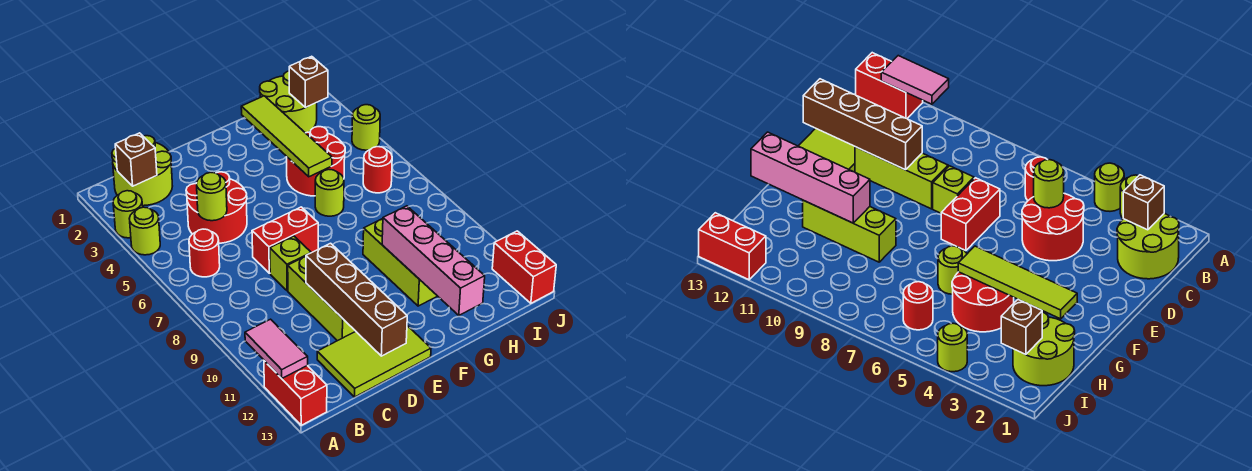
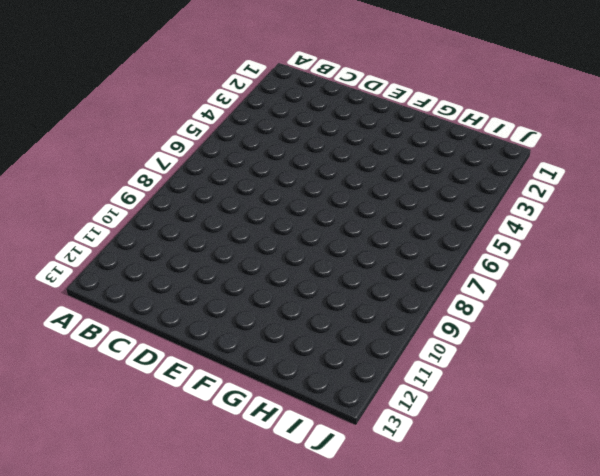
none -> lime 1x1 round brick [113,191,143,238]
none -> lime 1x1 round brick [129,207,160,255]
none -> red 1x2 brick [264,361,327,425]

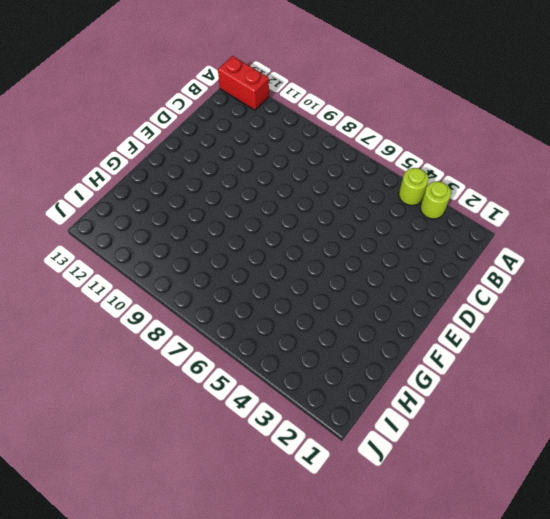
none -> lime 2x2 round brick [112,136,172,206]
none -> red 1x1 round brick [189,229,220,277]
none -> red 2x2 round brick [186,172,247,243]

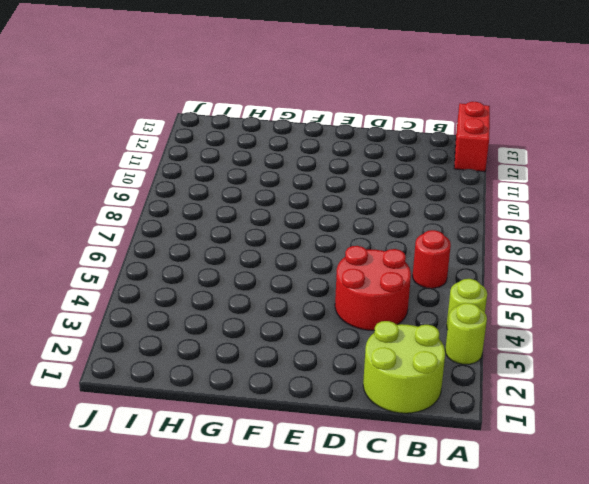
none -> lime 2x3 tile [317,326,431,397]
none -> red 1x2 brick [252,207,318,273]
none -> lime 1x1 brick [270,236,311,291]

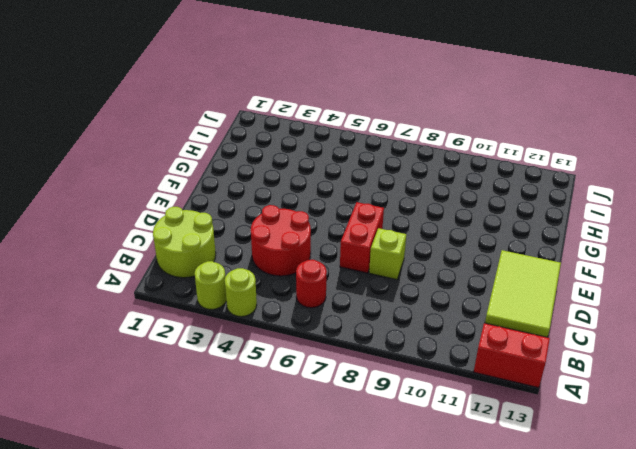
none -> lime 1x3 brick [288,257,355,341]
none -> red 2x2 round brick [287,127,345,196]
none -> lime 1x1 round brick [315,170,344,216]

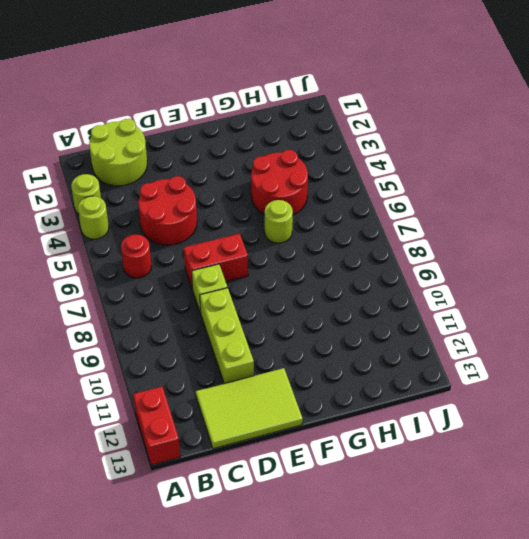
none -> lime 1x3 brick [363,219,437,306]
none -> lime 2x2 round brick [260,71,317,133]
none -> red 1x1 round brick [363,147,392,193]

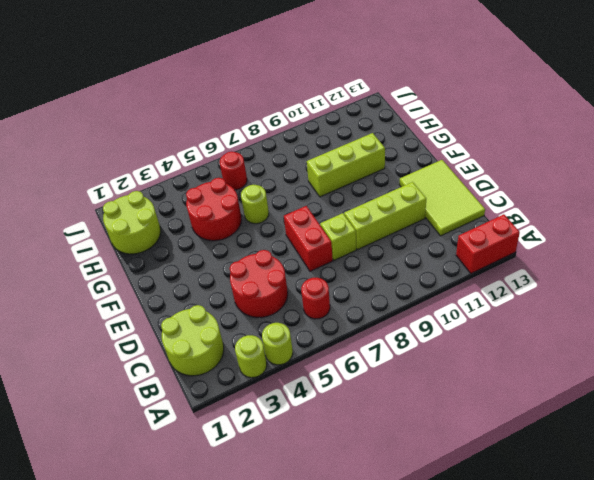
none -> lime 1x1 round brick [352,105,380,150]
none -> red 1x2 brick [492,231,556,303]
none -> pink 1x2 tile [245,319,308,378]

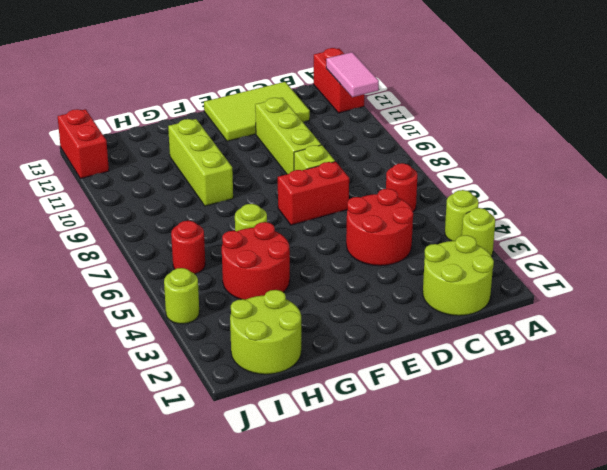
none -> brown 1x1 brick [115,133,157,186]
none -> lime 1x1 round brick [196,172,227,221]
none -> brown 1x4 brick [306,243,407,356]

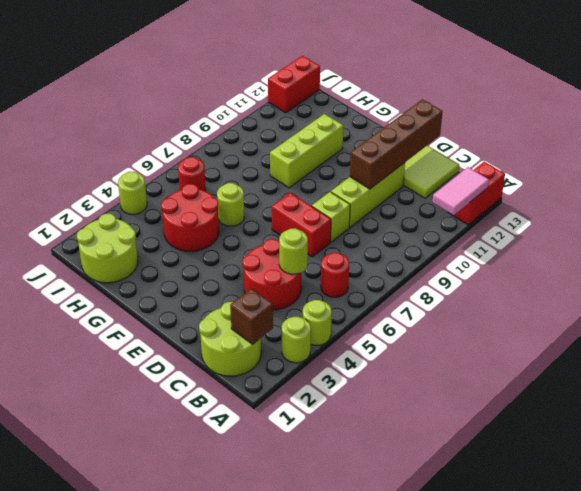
none -> lime 1x4 tile [241,96,332,177]
none -> pink 1x4 brick [382,206,485,315]
none -> brown 1x1 brick [289,56,328,108]

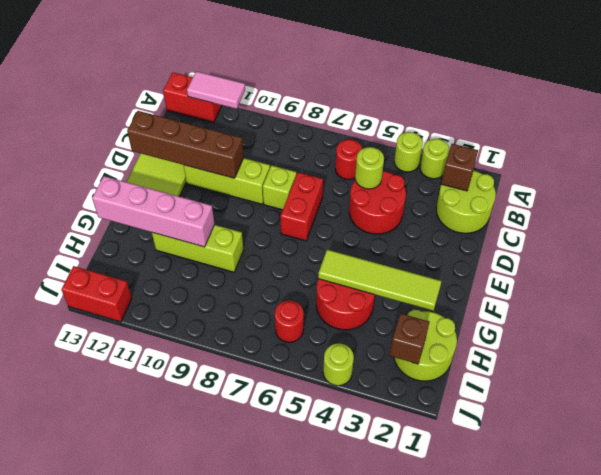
none -> lime 1x1 round brick [315,170,344,216]

